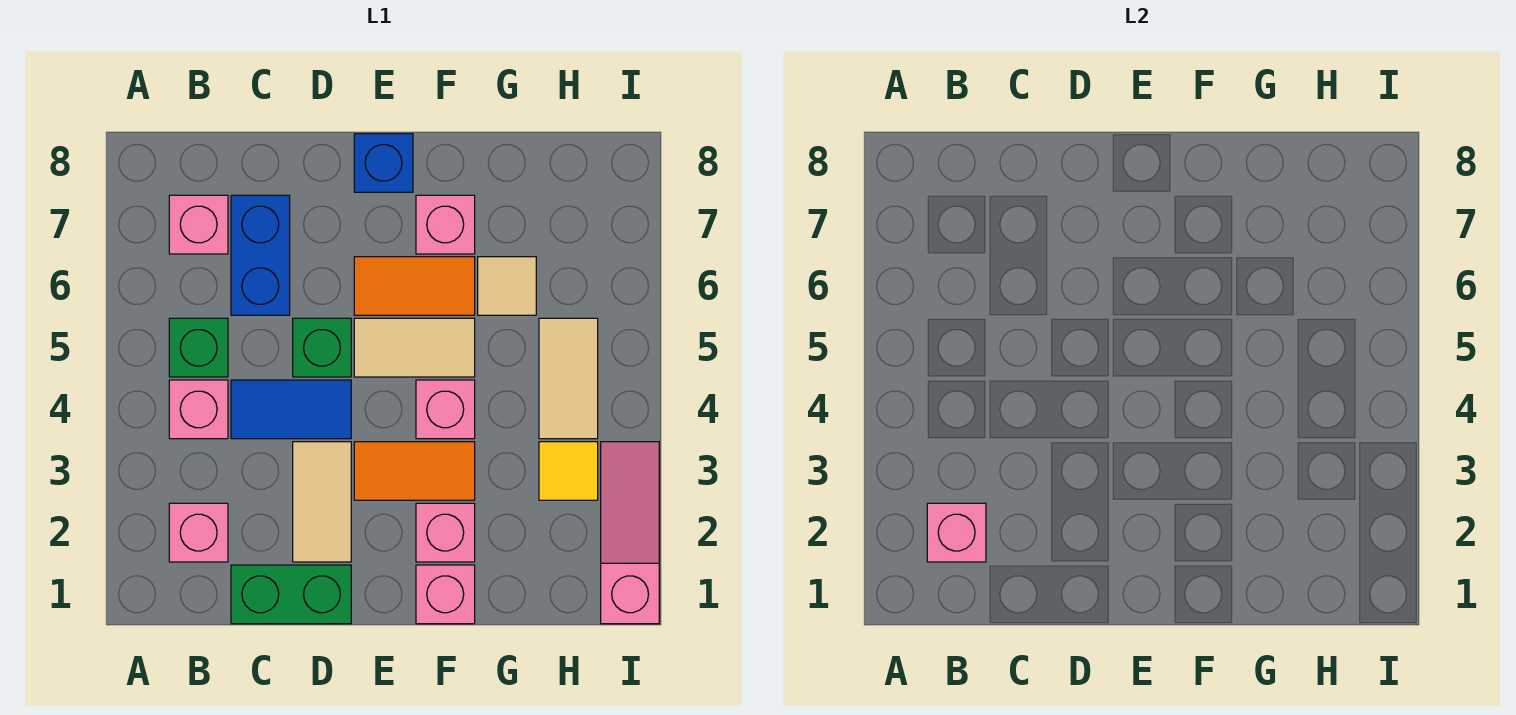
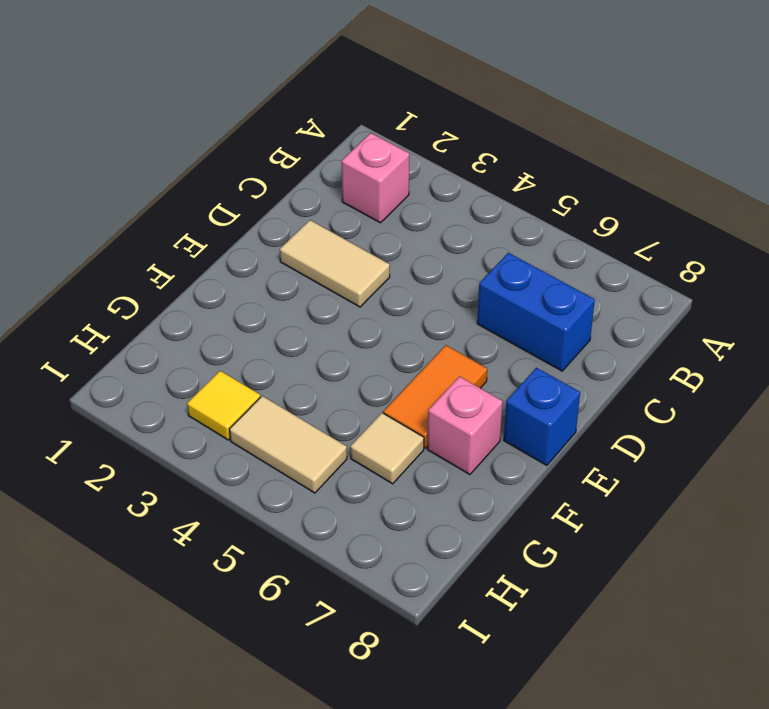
none -> pink 1x1 brick [169,380,228,439]
none -> green 1x1 brick [169,318,228,377]
none -> pink 1x1 brick [169,195,228,254]

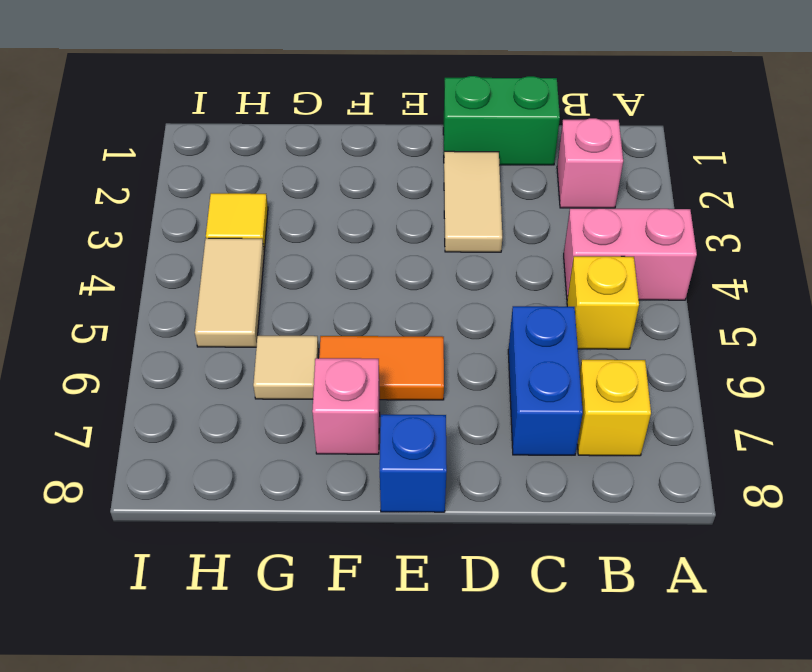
pink 1x2 brick [564,208,697,300] -> pink 1x1 brick [169,380,228,439]
yellow 1x1 brick [567,256,639,349] -> green 1x1 brick [169,318,228,377]
yellow 1x1 brick [577,360,651,456] -> pink 1x1 brick [169,195,228,254]
none -> blue 1x2 tile [231,380,351,439]
none -> green 1x1 brick [293,318,351,377]
none -> orange 1x2 tile [354,442,475,500]

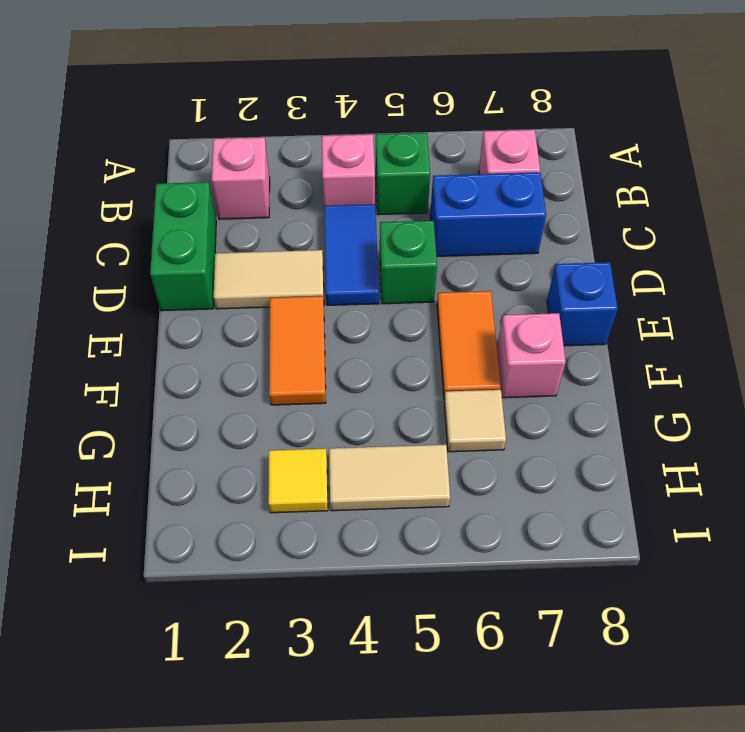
none -> tan 1x2 tile [354,318,475,377]
none -> pink 1x1 brick [416,565,475,624]
none -> pink 1x1 brick [416,503,475,562]

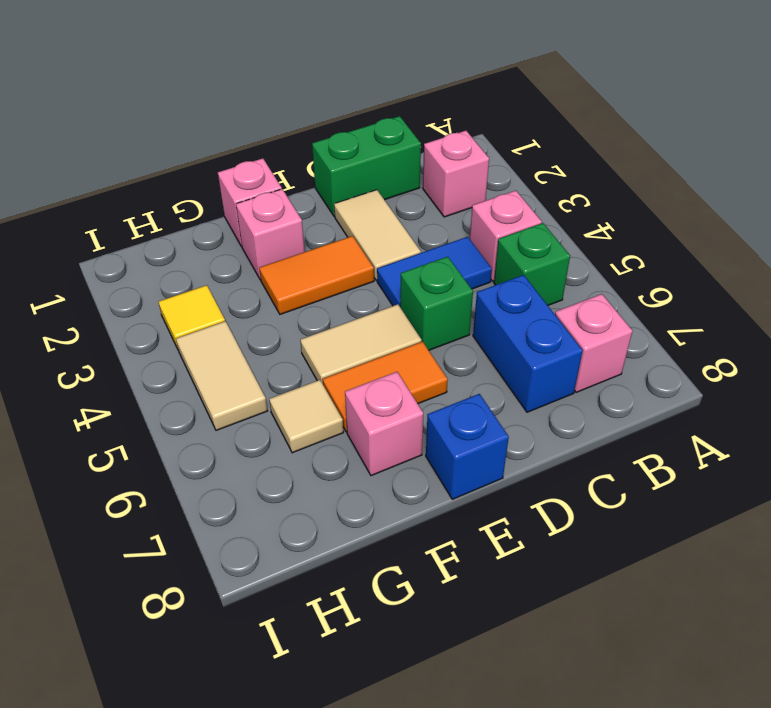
none -> pink 1x1 brick [416,380,475,439]
none -> pink 1x3 slope [601,442,659,624]
none -> pink 1x1 brick [927,503,986,562]

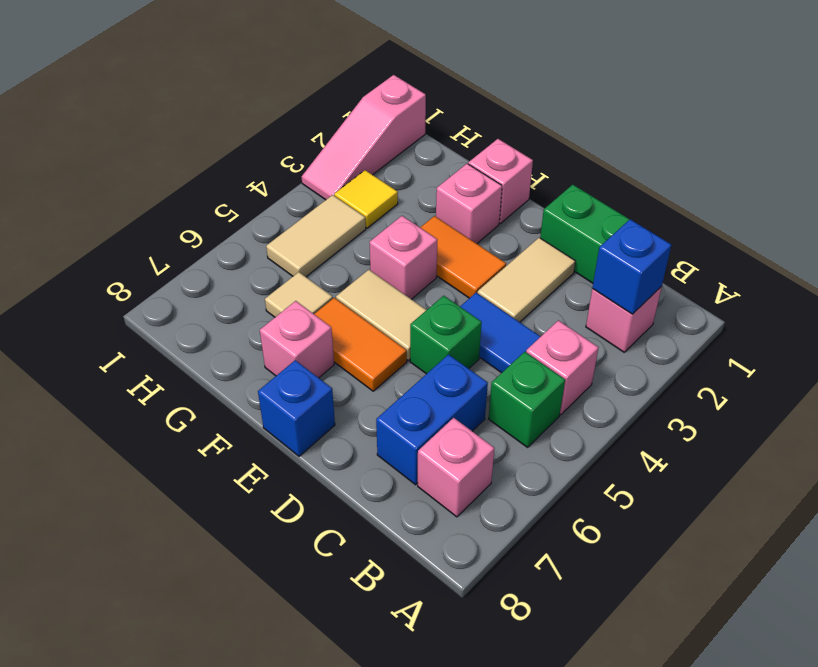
blue 1x1 brick [592,219,671,314] -> pink 1x1 brick [927,503,986,562]

